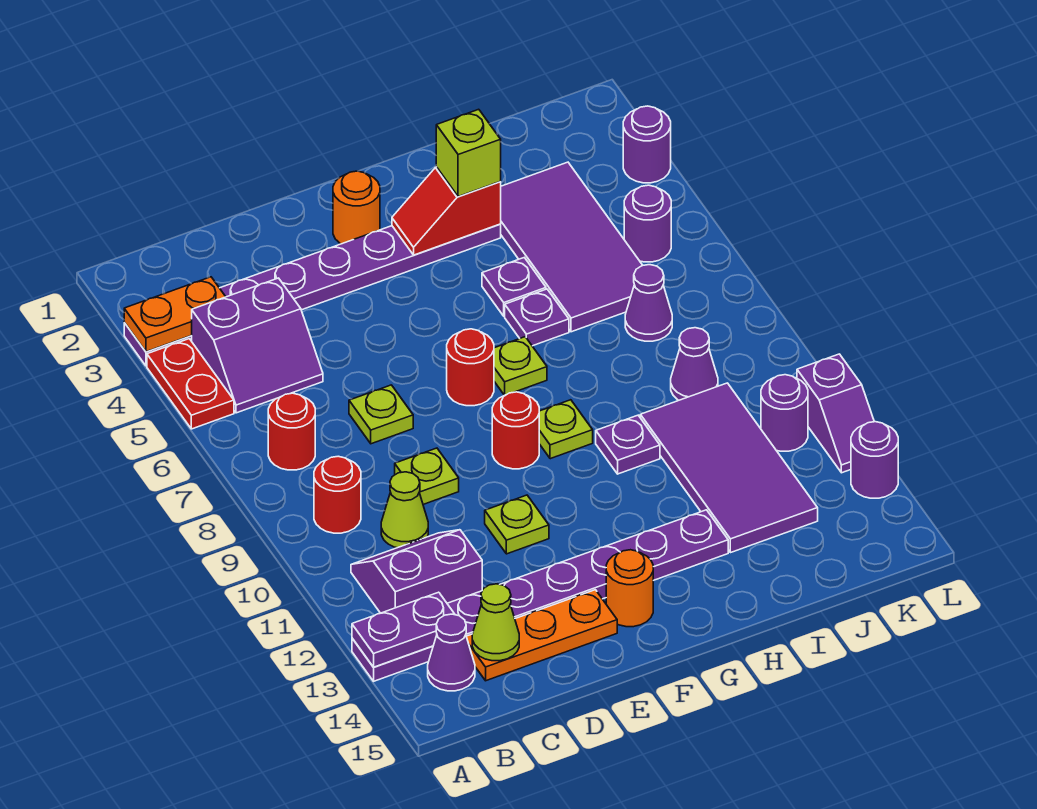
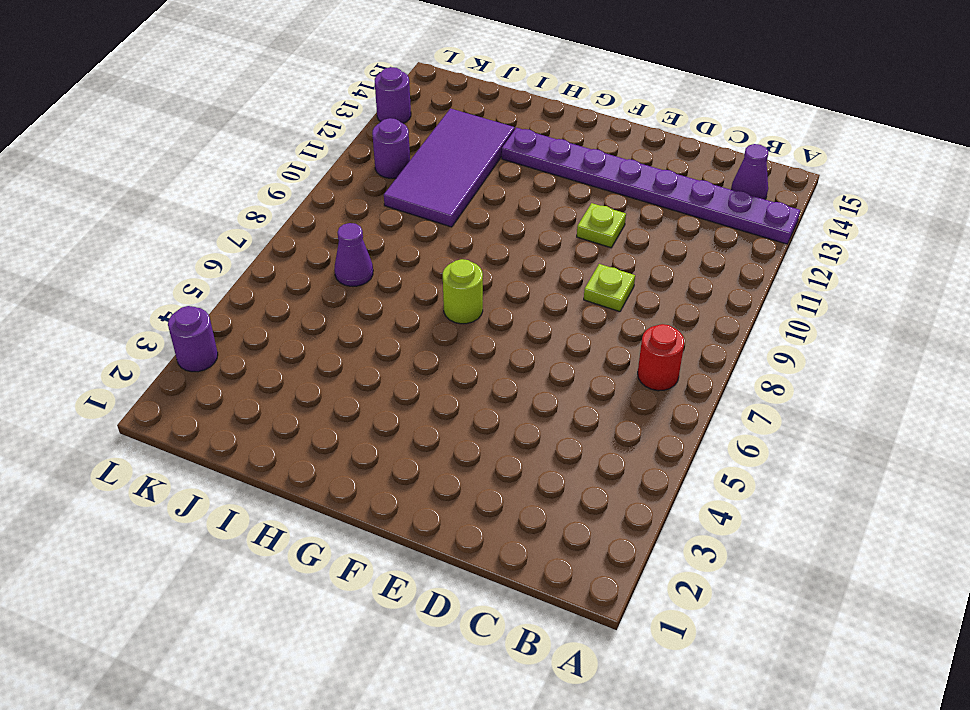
lime 1x1 round brick [443,259,483,324] -> lime 1x1 plate [494,337,547,395]
none -> purple 1x8 plate [124,224,501,366]
none -> red 1x2 plate [147,339,234,429]
none -> purple 2x2 slope [192,278,323,413]
none -> red 1x1 round brick [314,456,361,533]

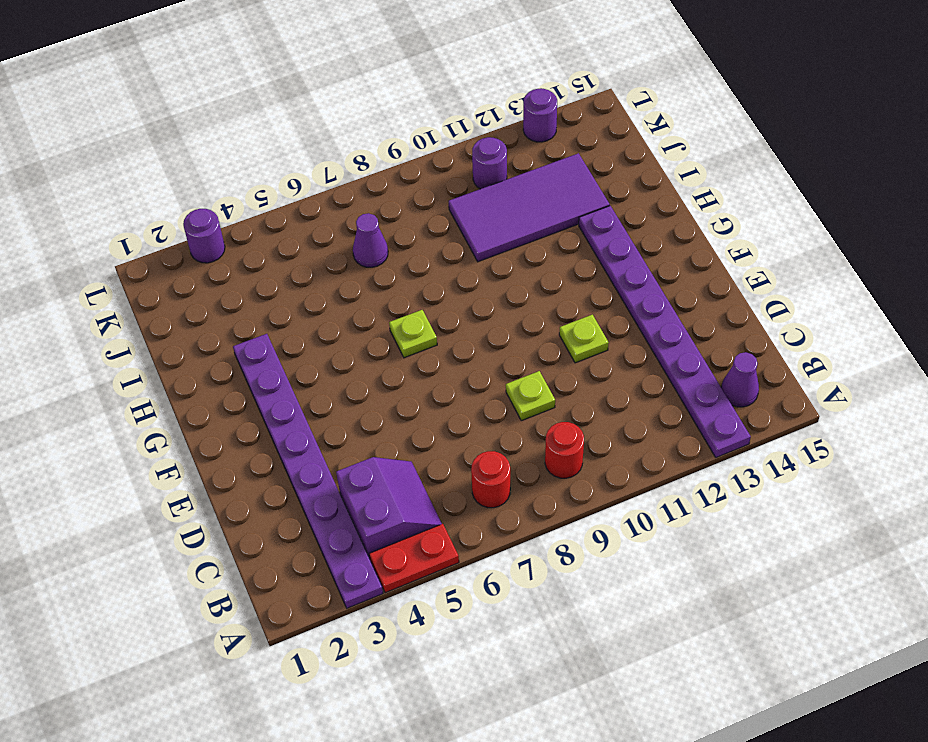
none -> purple 2x2 slope [351,530,482,613]
none -> lime 1x1 cone [381,472,428,548]
none -> orange 1x3 plate [466,590,617,681]
none -> lime 1x1 plate [349,385,413,444]

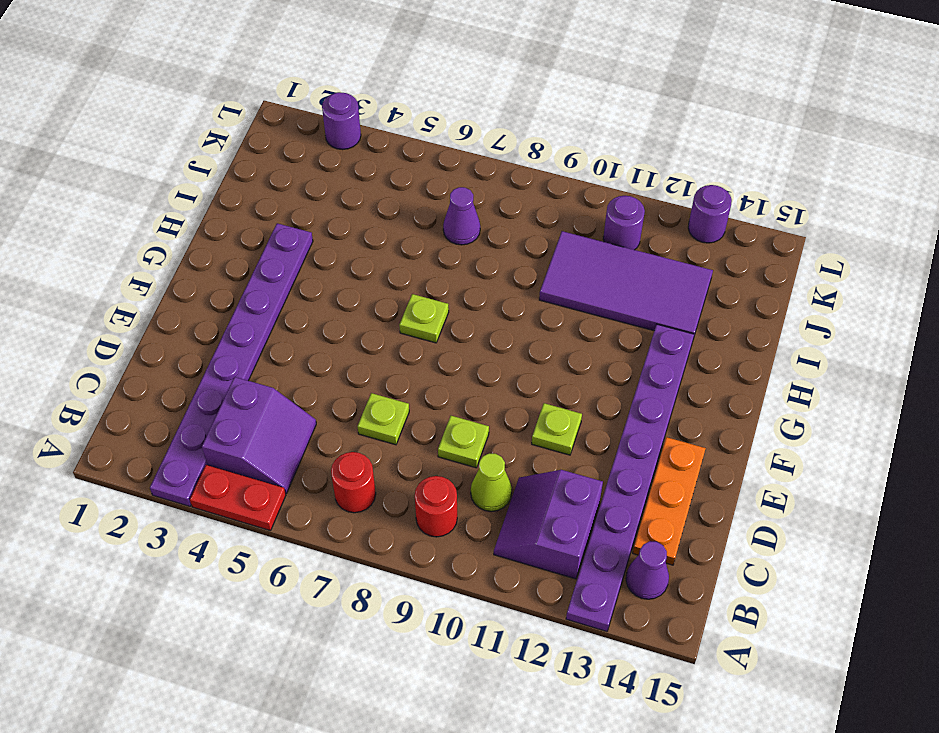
none -> orange 1x1 round brick [333,171,380,244]
none -> red 1x1 round brick [447,329,494,406]
none -> red 1x1 round brick [492,392,539,469]
none -> orange 1x1 round brick [606,550,653,627]

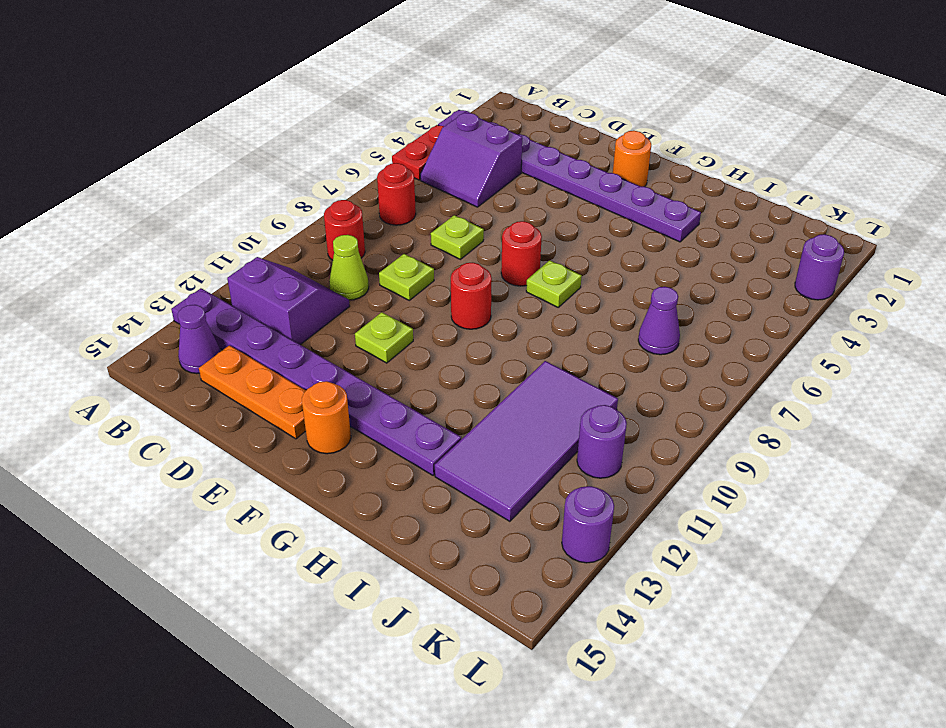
none -> lime 1x1 plate [539,400,593,459]
none -> purple 1x1 plate [482,258,546,316]
none -> purple 1x1 plate [505,289,569,346]
none -> purple 1x1 plate [596,415,660,474]

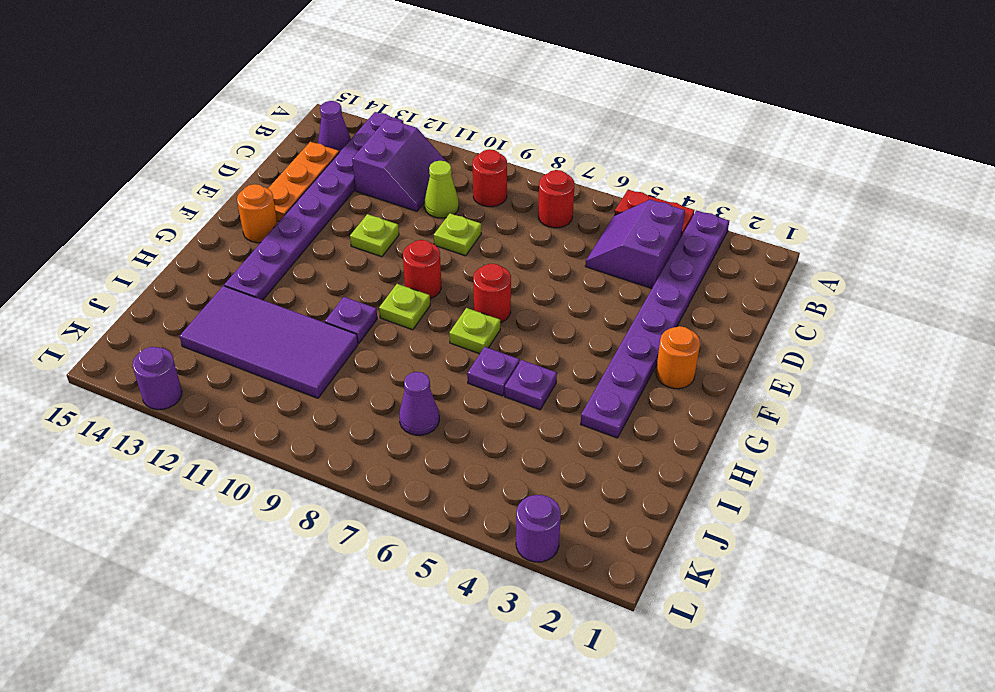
none -> lime 1x1 plate [349,385,413,444]
none -> purple 2x4 tile [501,162,643,332]
none -> purple 1x1 cone [671,328,718,400]
none -> purple 1x1 round brick [624,185,671,262]

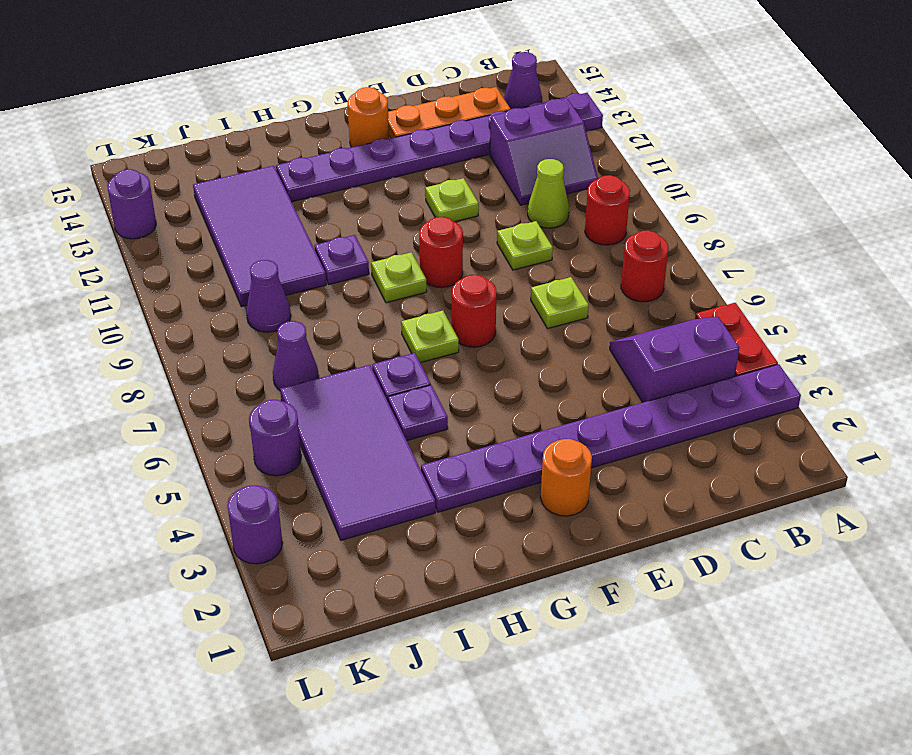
none -> purple 1x1 round brick [761,375,808,451]
none -> purple 1x2 slope [797,354,874,473]
none -> orange 1x2 plate [124,277,226,352]
none -> purple 1x2 plate [352,592,455,667]

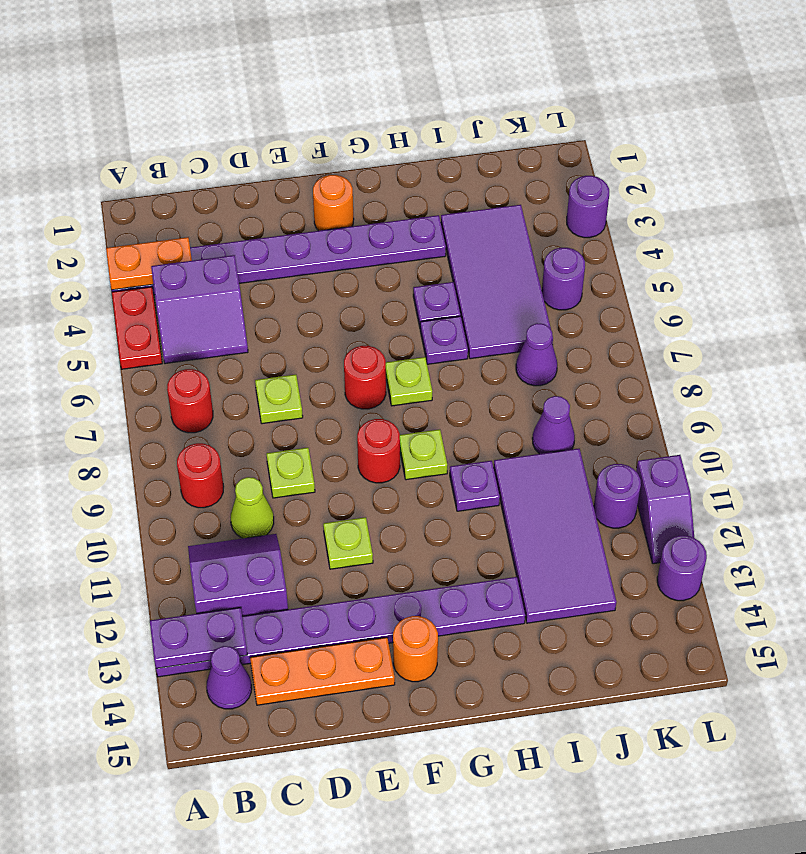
none -> lime 1x1 cone [472,584,519,661]
none -> red 1x2 slope [392,167,501,255]
none -> lime 1x1 brick [436,109,501,197]

